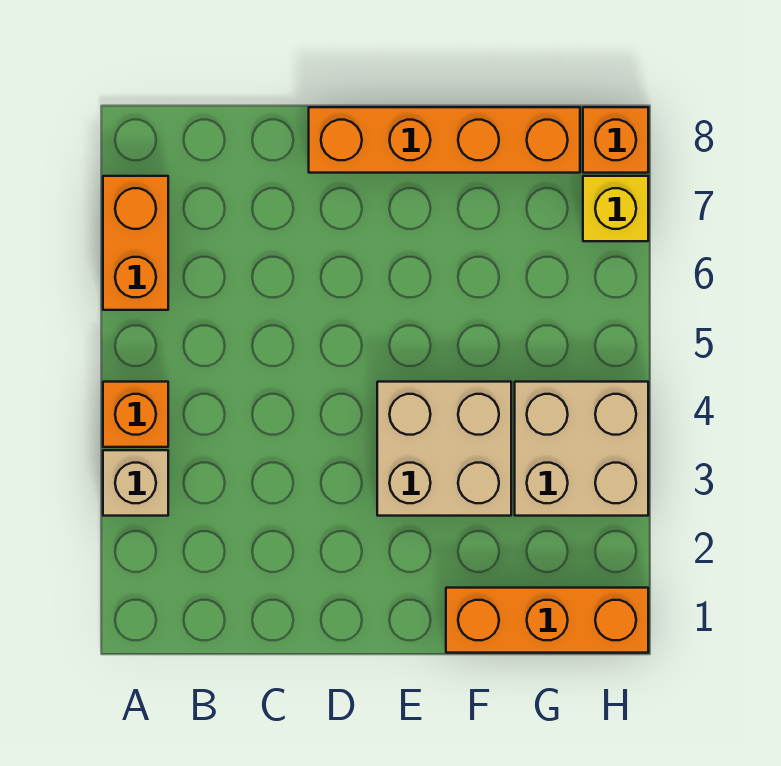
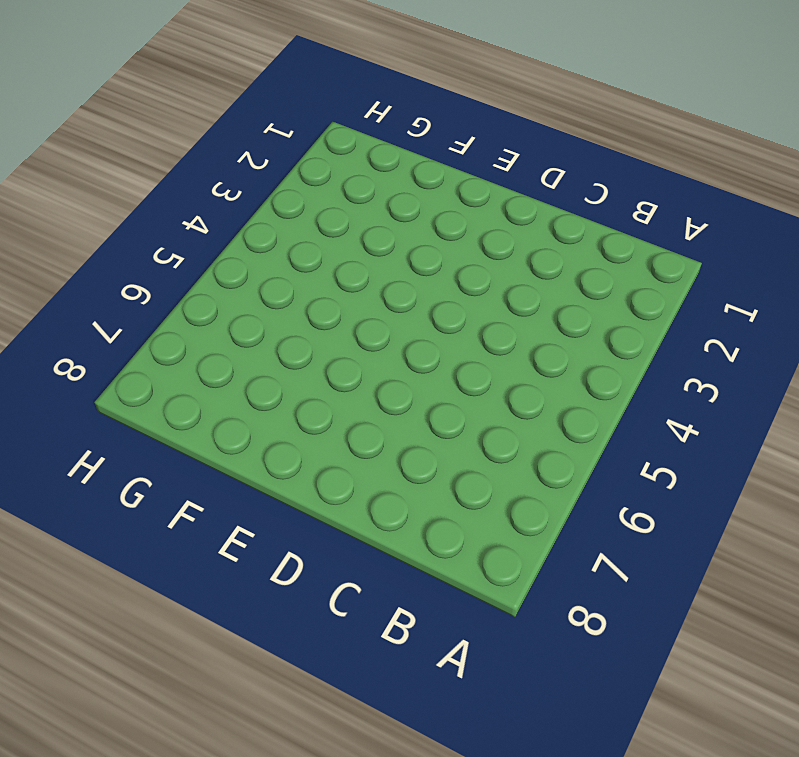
none -> tan 1x1 brick [103,450,168,516]
none -> orange 1x1 brick [103,382,168,447]

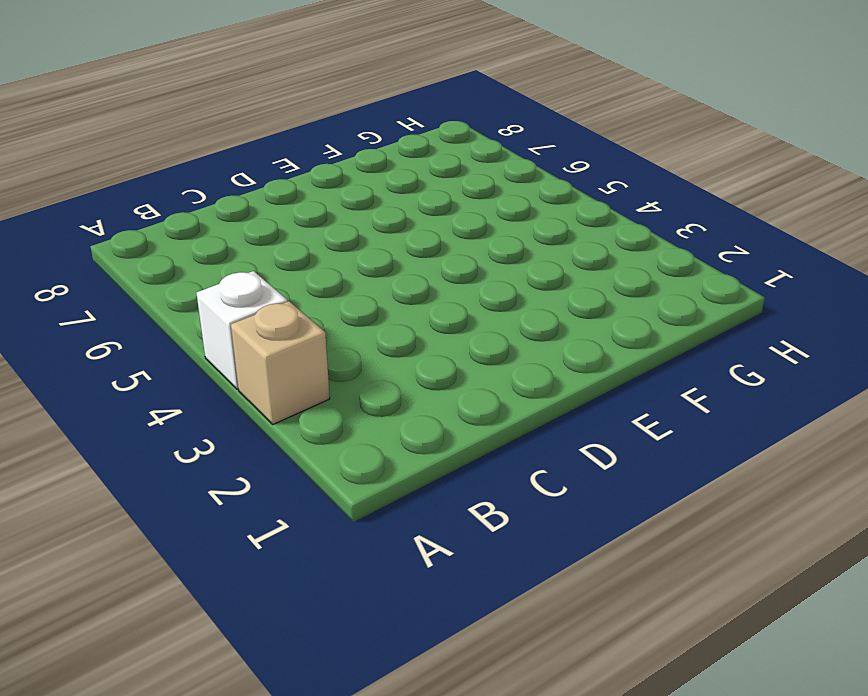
white 1x1 brick [196,271,287,389] -> orange 1x1 brick [103,382,168,447]
none -> orange 1x2 brick [103,176,168,310]
none -> orange 1x4 brick [309,107,580,173]

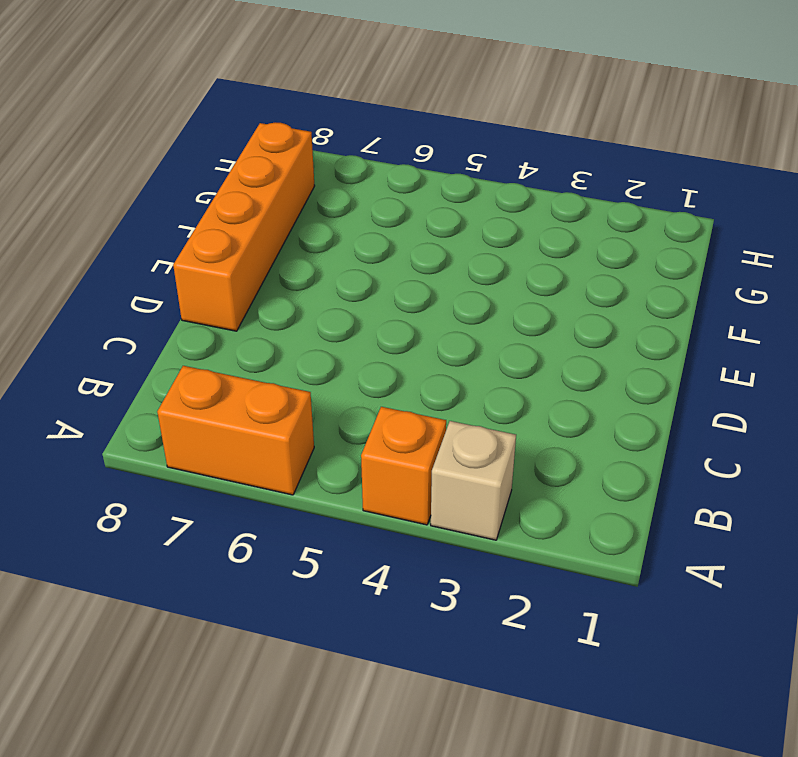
none -> tan 2x2 brick [377,382,511,516]
none -> orange 1x3 brick [446,588,648,653]

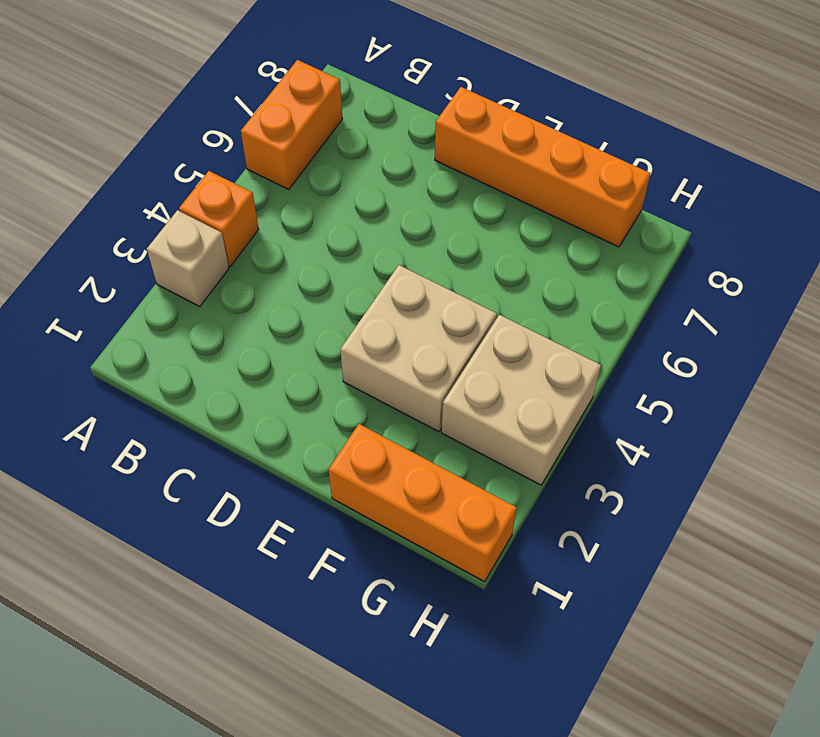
none -> yellow 1x1 brick [583,176,648,241]
none -> orange 1x1 brick [583,107,648,173]

